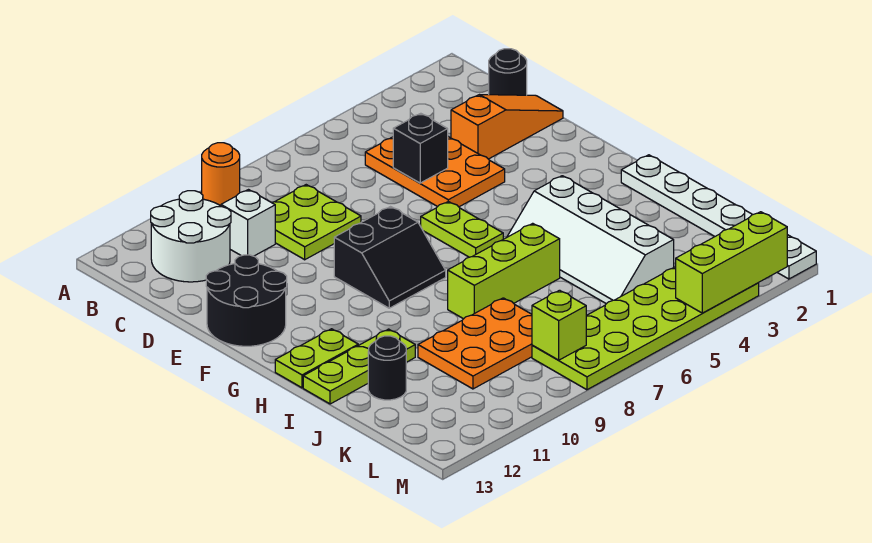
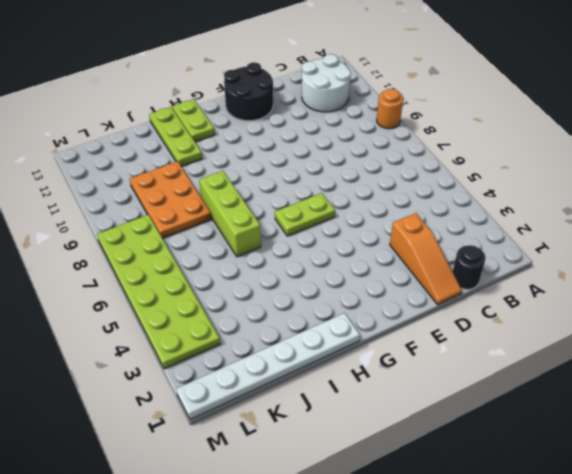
none -> orange 2x3 plate [365,137,505,207]
none -> lime 2x2 plate [272,185,361,260]
none -> white 1x1 brick [221,190,275,256]

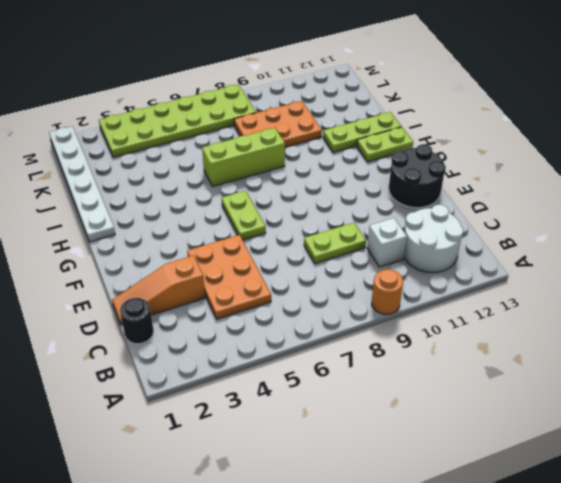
lime 1x2 plate [304,223,366,264] -> lime 2x2 plate [272,185,361,260]
none -> black 2x2 slope [334,207,446,308]
none -> white 2x4 slope [507,176,674,304]
none -> black 1x1 round brick [368,336,406,400]

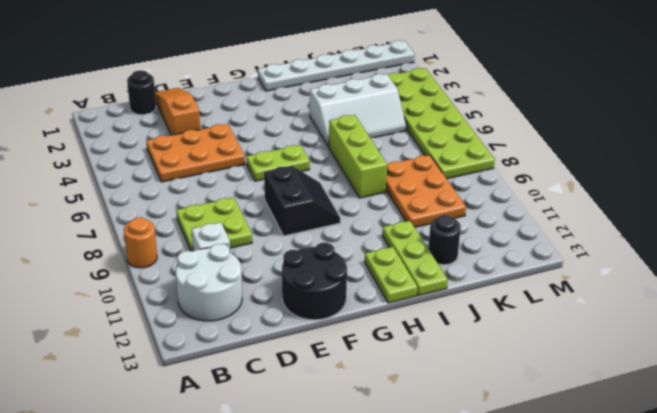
white 2x3 slope [310,74,407,147] -> white 2x4 slope [507,176,674,304]
none -> black 1x1 brick [393,113,448,183]
none -> lime 1x1 brick [532,290,586,360]
none -> lime 1x3 brick [676,212,787,313]

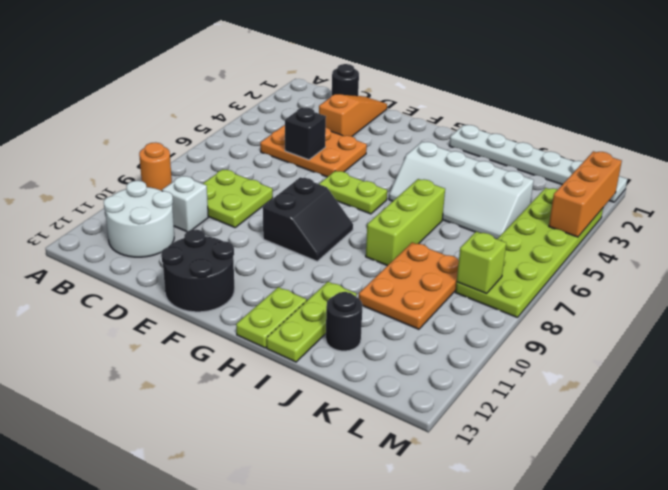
orange 1x3 brick [549,151,622,237] -> lime 1x3 brick [676,212,787,313]

